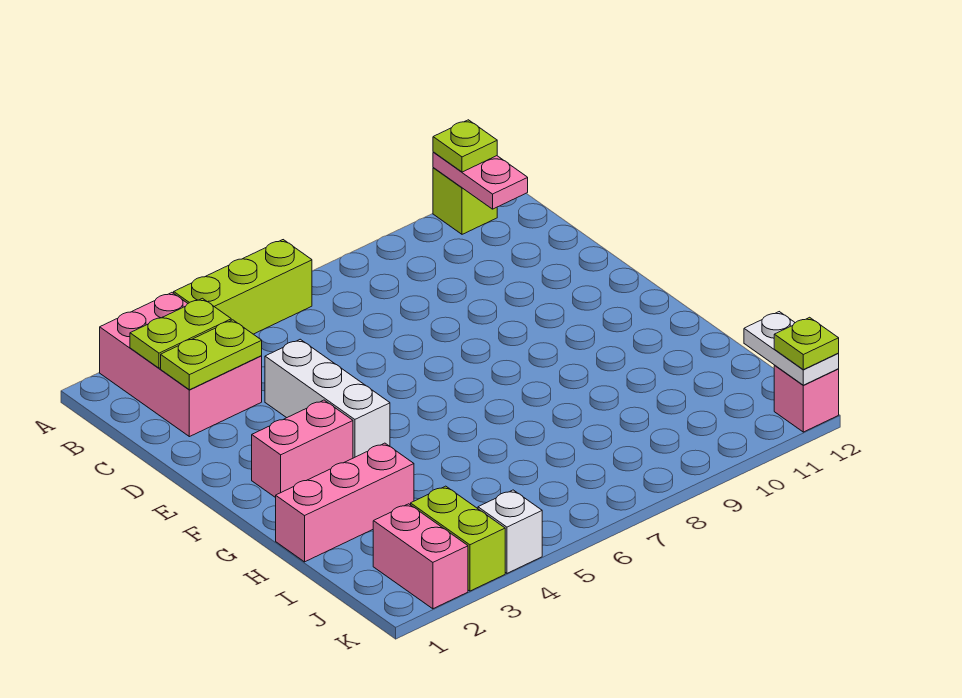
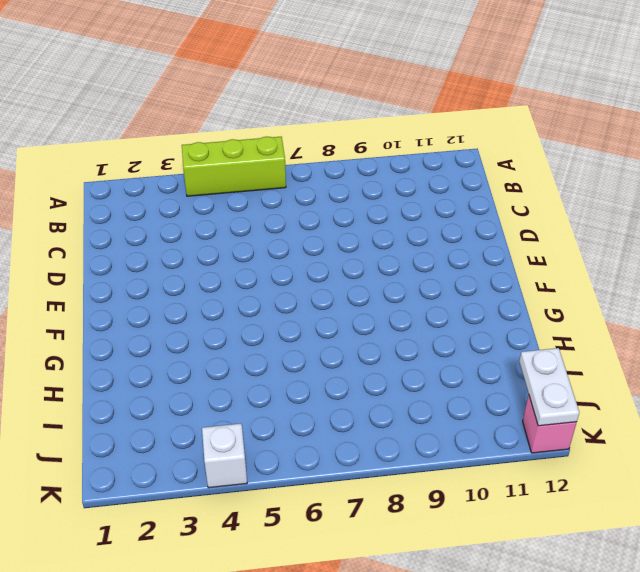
none -> pink 2x3 brick [100,293,262,437]
none -> lime 1x1 brick [433,168,497,234]
none -> white 1x3 brick [265,339,390,458]

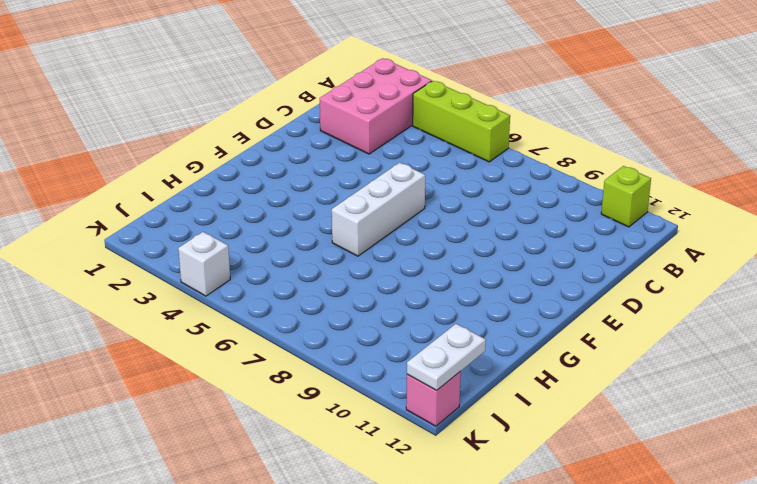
white 1x3 brick [332,162,425,256] -> white 1x3 brick moved to [265,339,390,458]
none -> pink 1x2 brick [252,400,353,498]
none -> pink 1x3 brick [276,443,414,562]
none -> pink 1x2 brick [373,504,468,609]

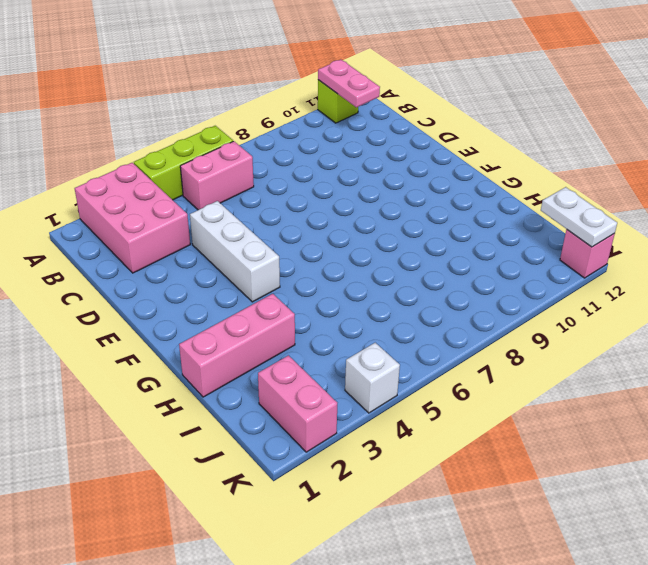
pink 1x2 brick [180,141,254,210] -> pink 1x2 brick moved to [252,400,353,498]
none -> lime 1x2 brick [411,486,505,591]
none -> lime 1x2 plate [130,298,231,368]
none -> lime 1x2 plate [161,320,262,390]

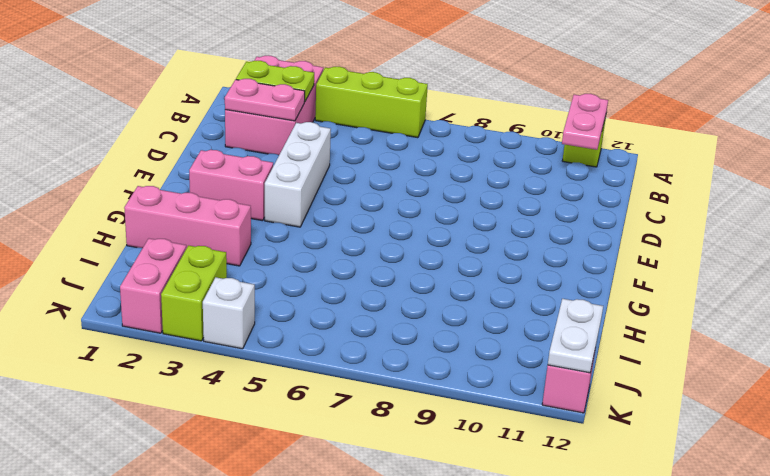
pink 1x2 plate [225,79,305,121] -> lime 1x2 plate [161,320,262,390]
none -> lime 1x1 plate [433,120,497,172]
none -> lime 1x1 plate [774,317,839,370]

